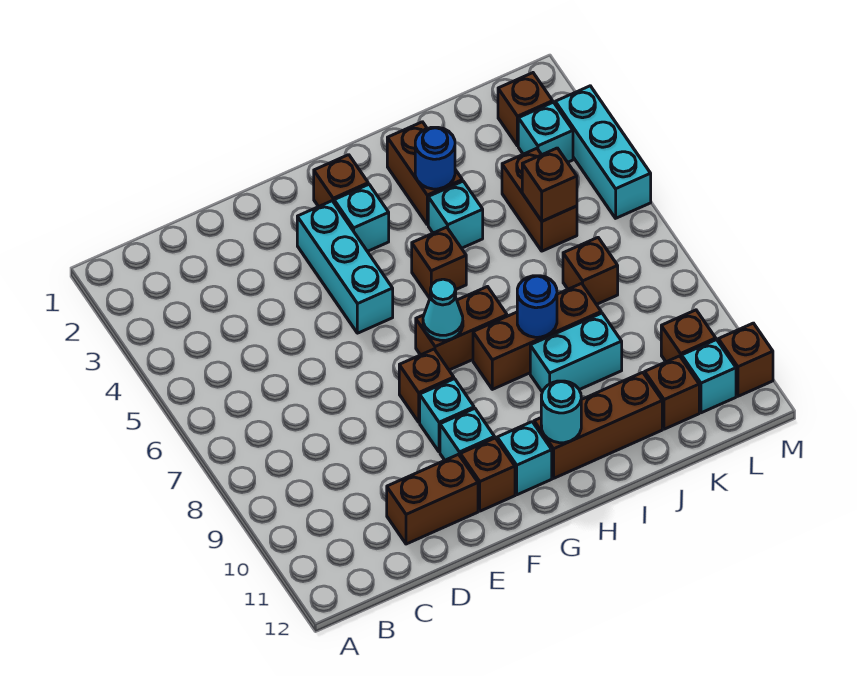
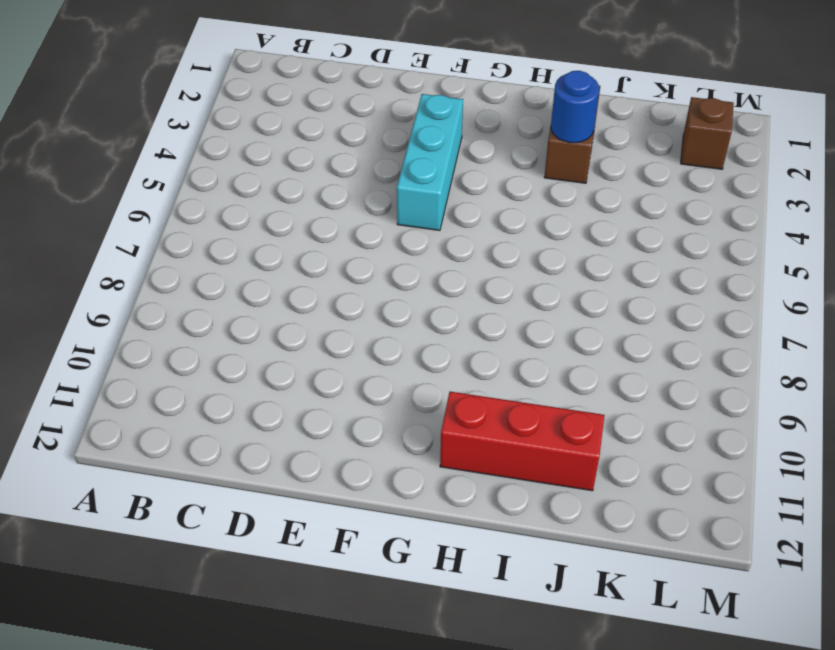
red 1x3 brick [440,392,605,491] -> brown 1x3 brick [534,372,662,478]
none -> brown 1x2 brick [387,454,478,544]
none -> brown 1x1 brick [399,349,454,422]
none -> cyan 1x1 brick [420,379,474,452]
none -> cyan 1x1 brick [440,408,495,460]

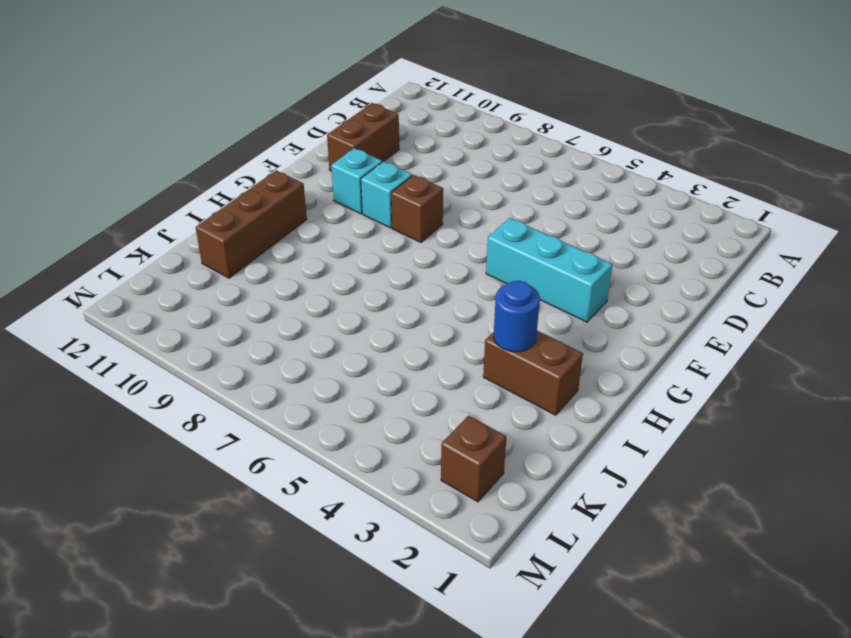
none -> brown 1x1 brick [460,438,515,511]
none -> brown 1x1 brick [314,155,368,207]
none -> cyan 1x1 brick [334,184,389,251]
none -> brown 1x2 brick [416,287,507,370]

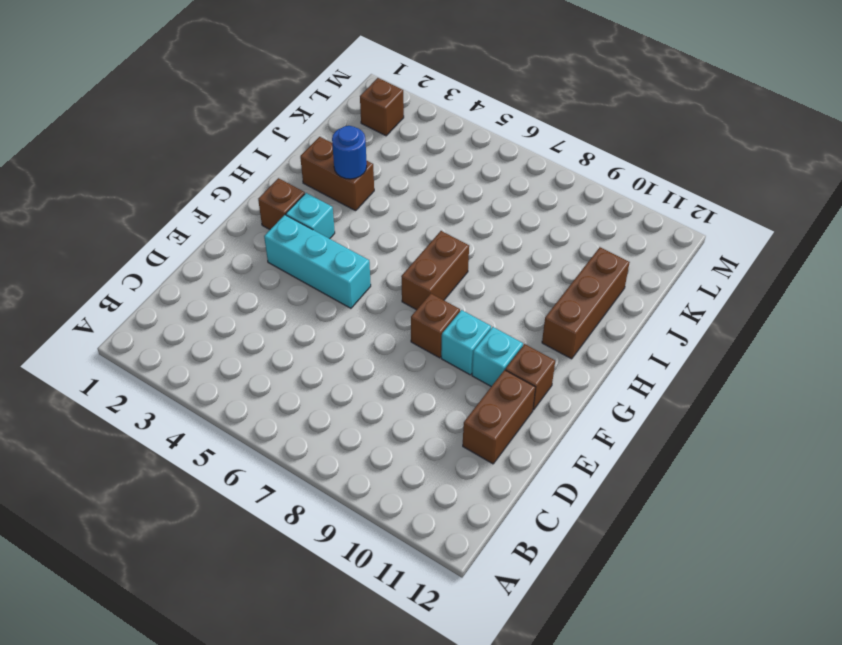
none -> cyan 1x1 brick [497,422,552,495]
none -> brown 1x1 brick [412,227,466,298]
none -> brown 1x3 brick [473,283,601,389]
none -> cyan 1x1 brick [428,181,483,248]

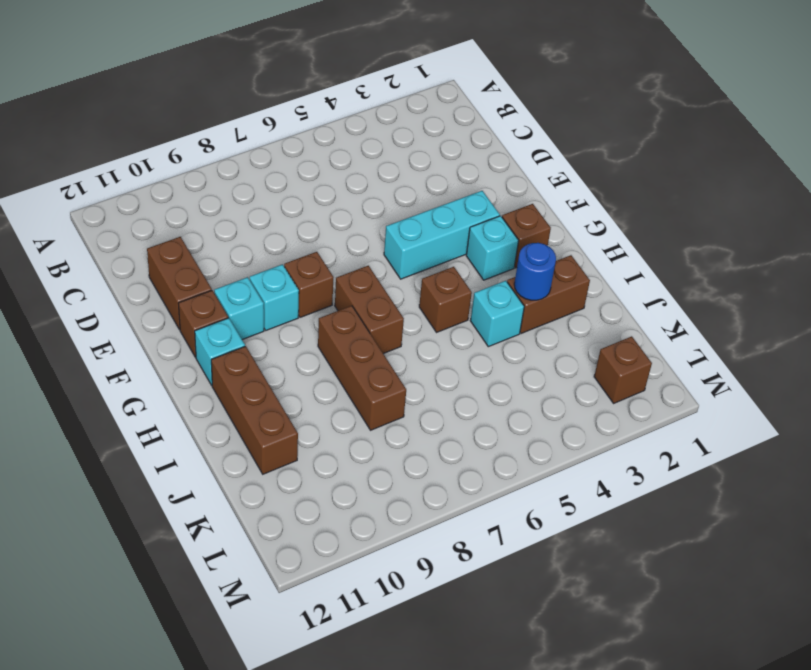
none -> cyan 1x2 brick [530,313,622,392]
none -> brown 1x2 brick [502,148,577,251]
none -> brown 1x1 brick [563,238,618,305]
none -> brown 1x1 brick [645,356,699,429]

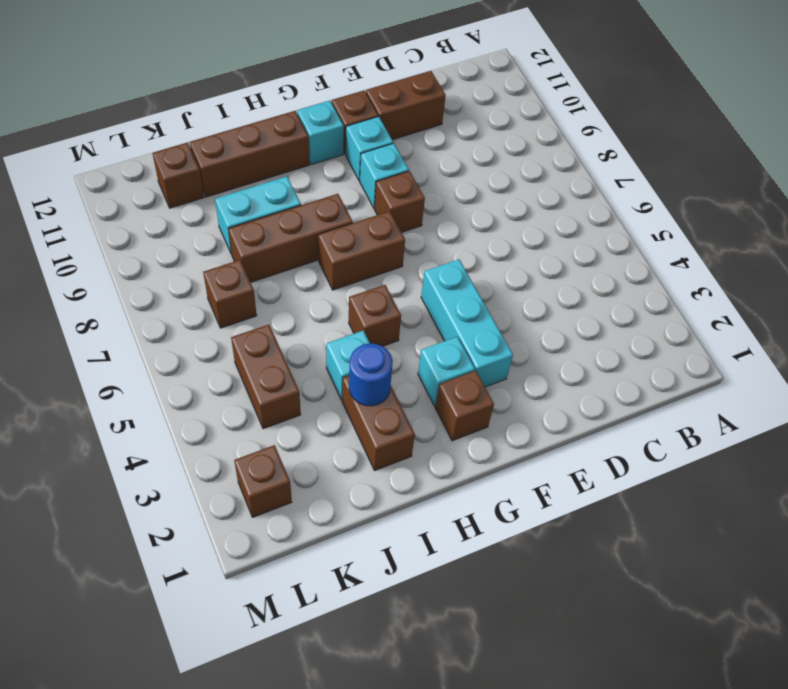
none -> cyan 1x1 brick [518,102,573,162]
none -> brown 1x1 brick [661,310,716,362]
none -> cyan 1x1 brick [682,340,736,413]
none -> cyan 1x3 brick [555,86,651,218]

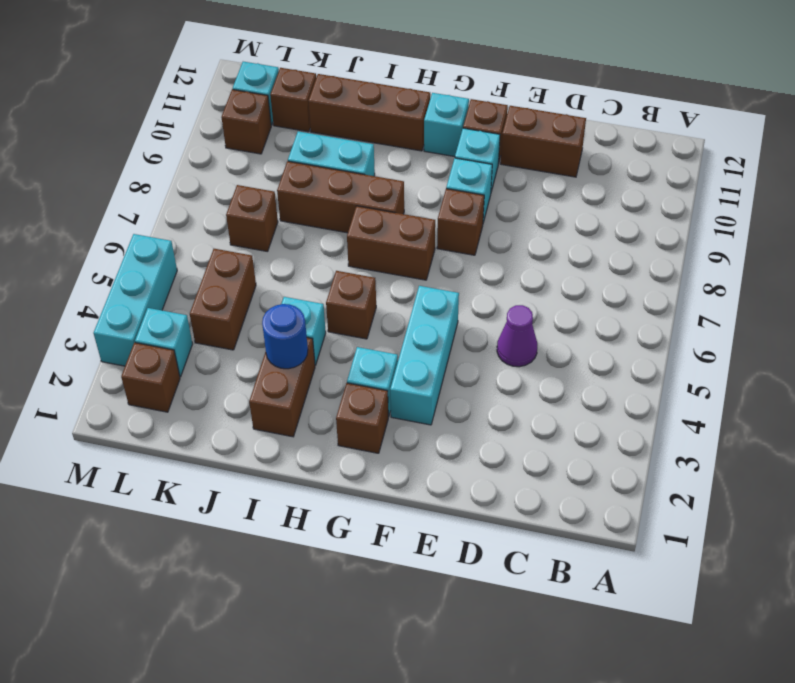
purple 1x1 cone [497,305,537,367] -> none
none -> brown 1x1 brick [718,323,773,396]
none -> cyan 1x1 cone [423,279,463,340]
none -> cyan 1x1 round brick [541,381,581,443]
none -> blue 1x1 round brick [517,276,557,337]

